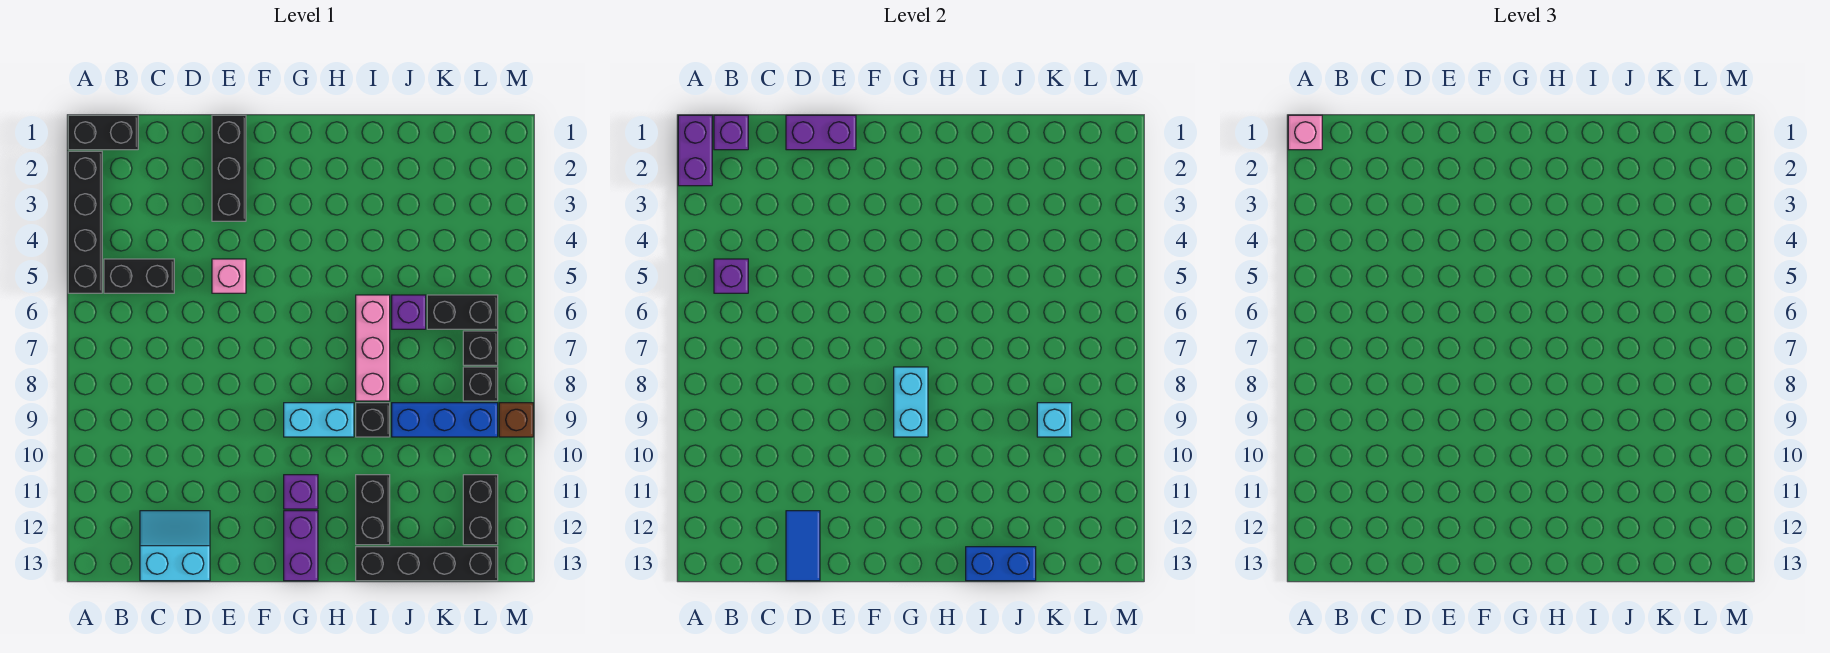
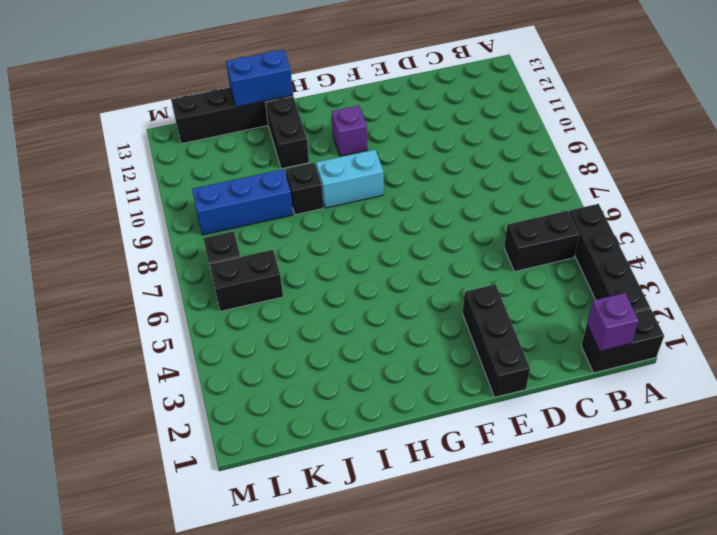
none -> cyan 2x2 slope [140,511,210,581]
none -> pink 1x1 brick [212,259,246,293]
none -> purple 1x2 brick [284,511,318,581]

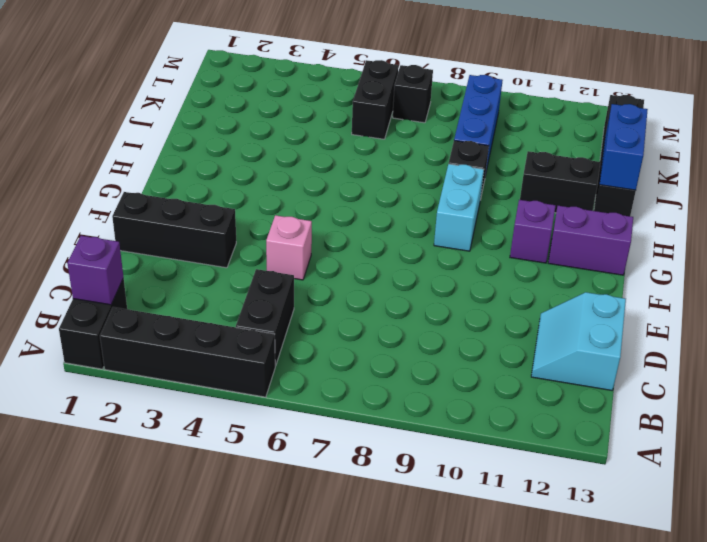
none -> pink 1x3 brick [356,295,390,401]
none -> purple 1x1 brick [392,295,426,329]
none -> black 1x1 brick [463,367,498,401]

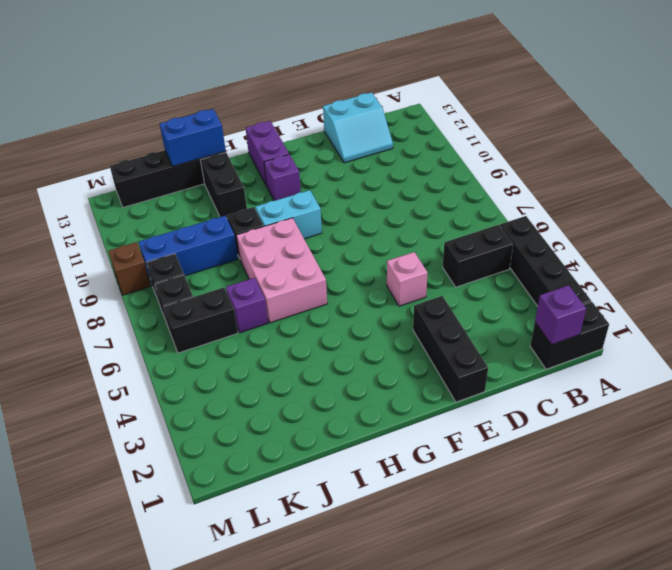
pink 2x3 brick [236,218,327,323] -> pink 1x3 brick [356,295,390,401]
none -> black 1x2 brick [463,475,498,545]
none -> purple 1x2 brick [678,115,712,186]
none -> purple 1x1 brick [714,259,748,293]

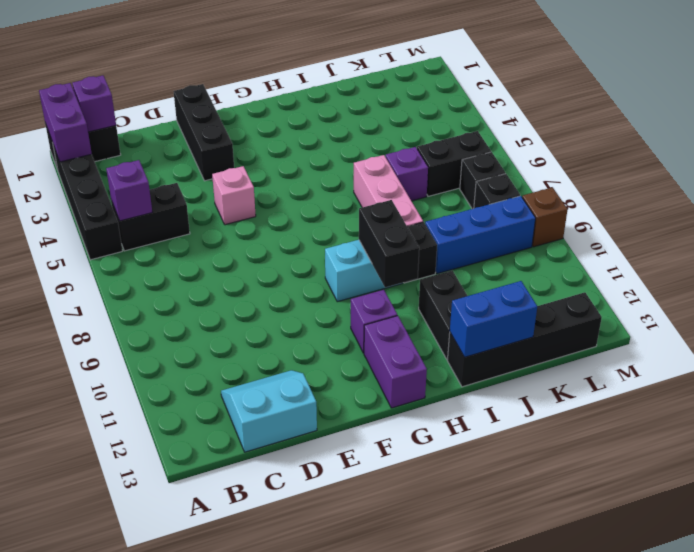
black 1x2 brick [359,200,419,287] -> black 1x2 brick moved to [463,475,498,545]
none -> purple 1x2 brick [786,115,856,150]
none -> blue 1x2 tile [786,511,820,581]
none -> cyan 1x2 brick [894,367,928,437]

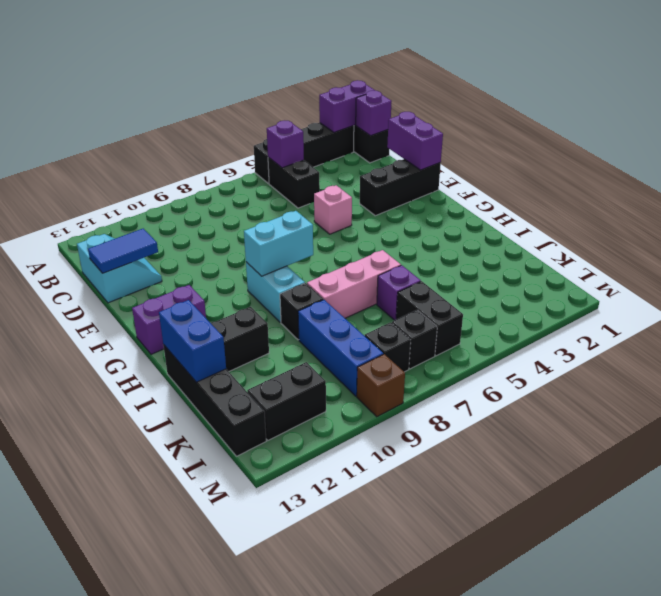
none -> purple 1x1 brick [284,475,318,509]
none -> cyan 1x1 brick [1037,403,1072,437]
none -> pink 1x1 brick [1288,115,1322,150]

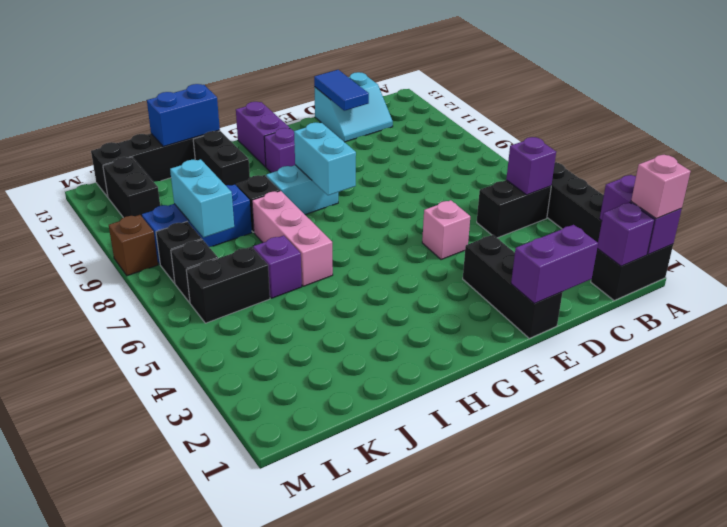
cyan 1x2 brick [170,159,234,238] -> cyan 1x1 brick [1037,403,1072,437]

